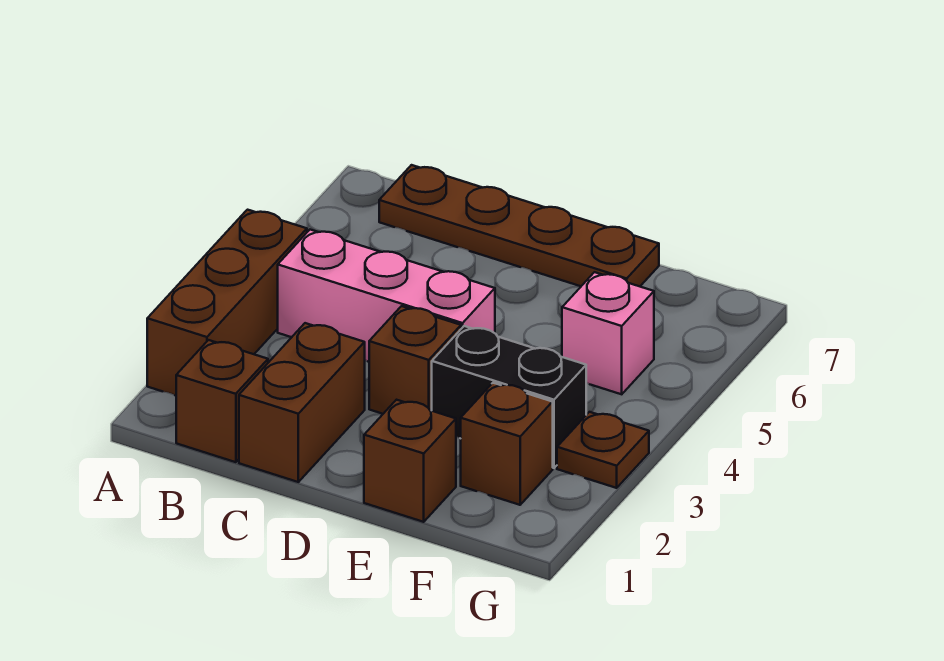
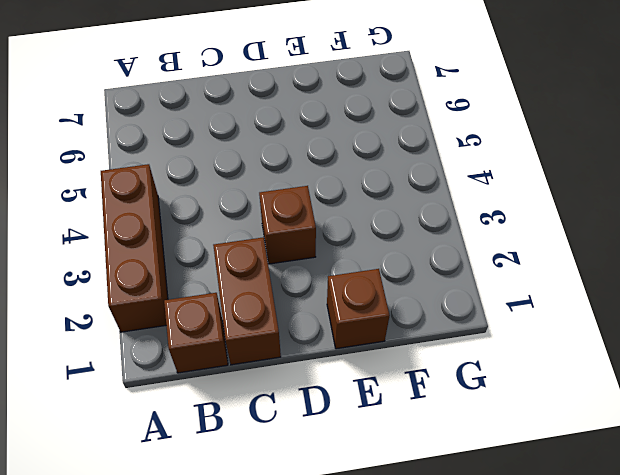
none -> pink 1x3 brick [278,230,495,362]
none -> brown 1x4 plate [379,165,659,286]

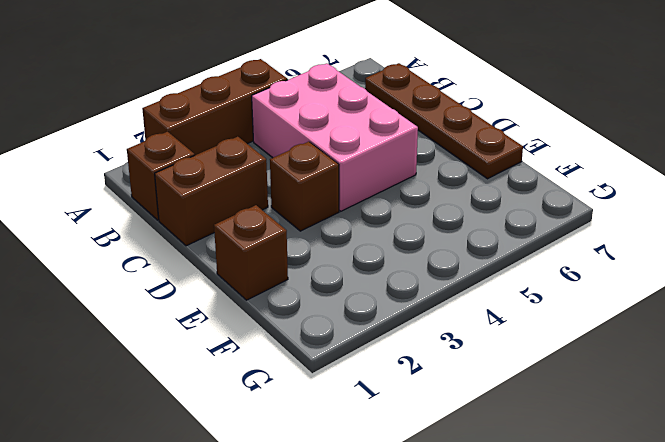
pink 2x3 brick [252,63,418,211] -> pink 1x3 brick [278,230,495,362]
none -> black 1x2 brick [432,326,586,468]
none -> brown 1x1 brick [461,383,553,505]

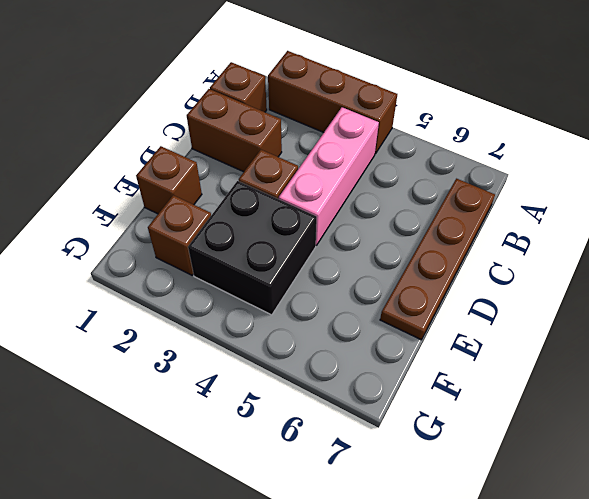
black 2x2 brick [188,181,317,315] -> black 1x2 brick [432,326,586,468]
none -> pink 1x1 brick [562,272,654,394]
none -> brown 1x1 plate [557,412,649,488]

